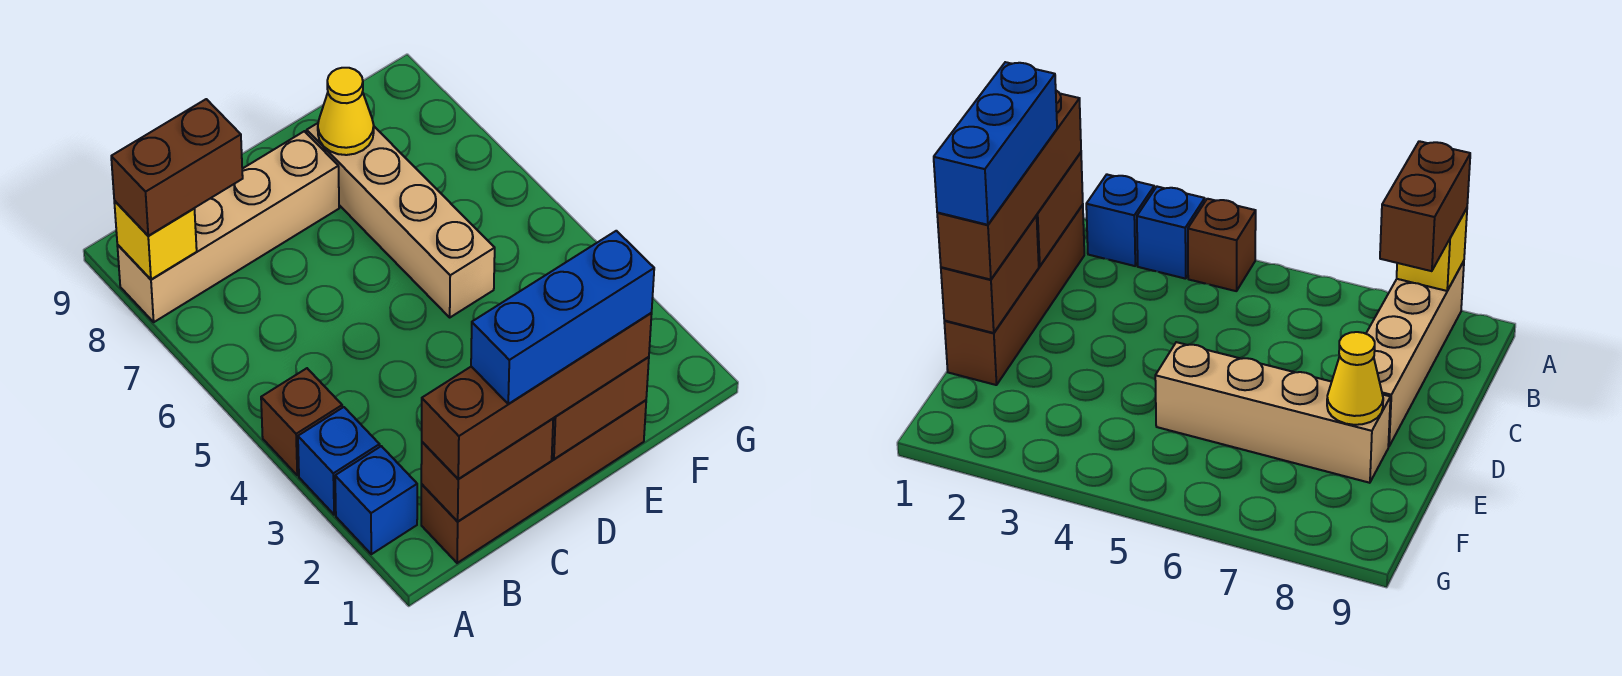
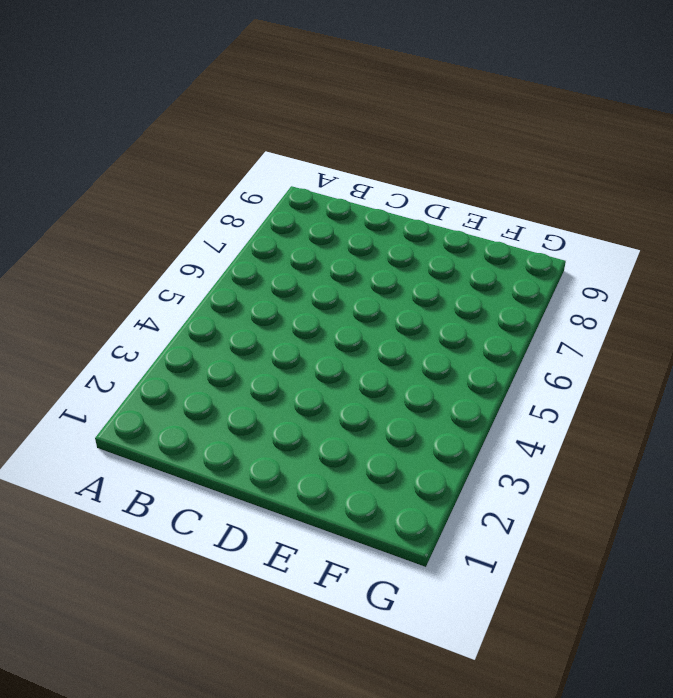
none -> blue 1x1 brick [335,446,417,554]
none -> blue 1x1 brick [298,407,380,515]
none -> brown 1x1 brick [261,368,342,475]

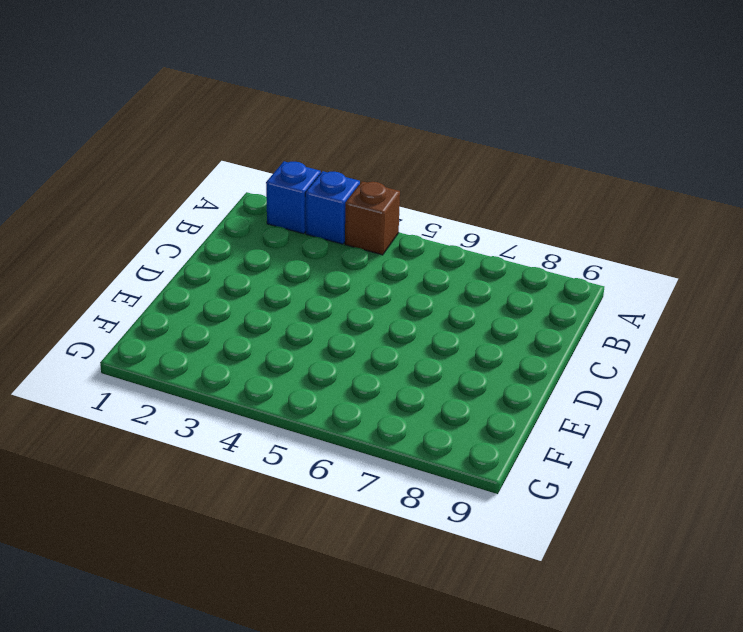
none -> tan 1x4 brick [117,131,339,322]
none -> brown 1x4 brick [421,400,646,563]
none -> tan 1x4 brick [307,123,495,317]

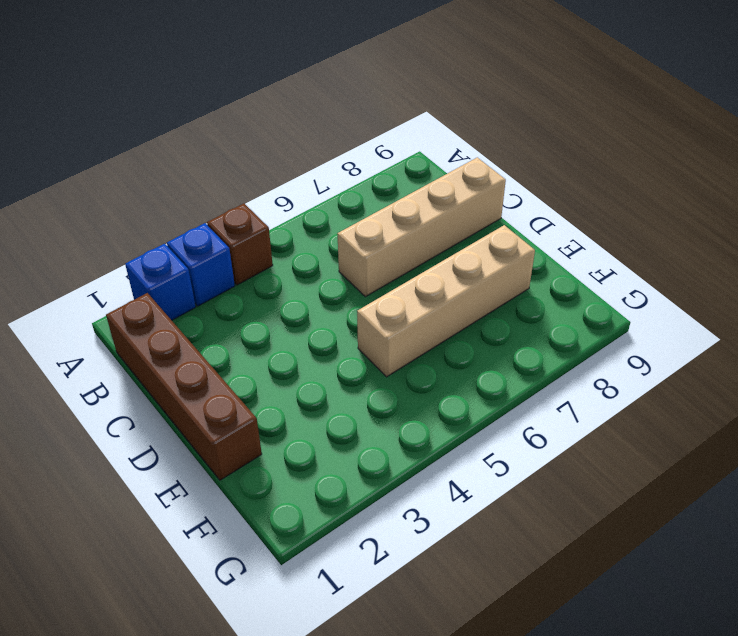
tan 1x4 brick [337,157,506,297] -> tan 1x4 brick turned to [117,131,339,322]
none -> yellow 1x1 brick [114,201,197,279]
none -> brown 1x2 brick [421,419,553,521]
none -> brown 1x2 brick [552,357,649,459]

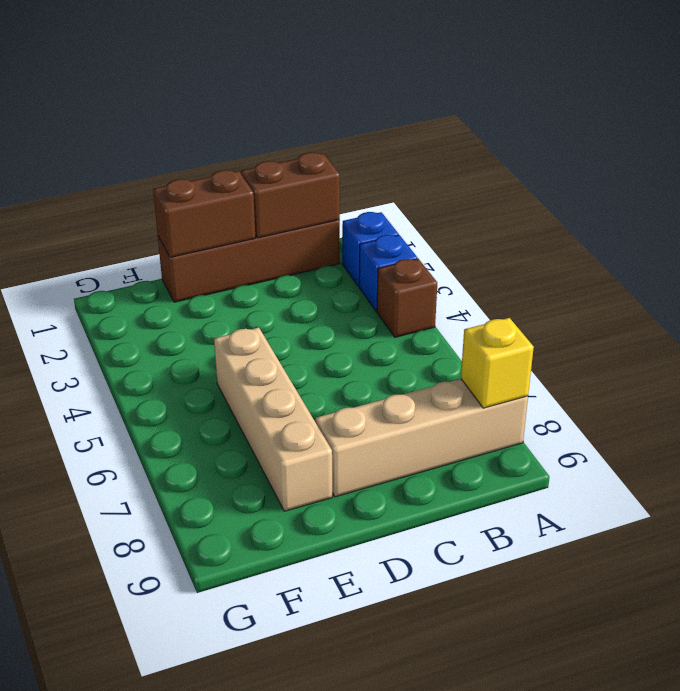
none -> yellow 1x1 cone [318,68,374,155]
none -> brown 1x2 brick [111,99,243,236]
none -> brown 1x4 brick [422,313,652,479]

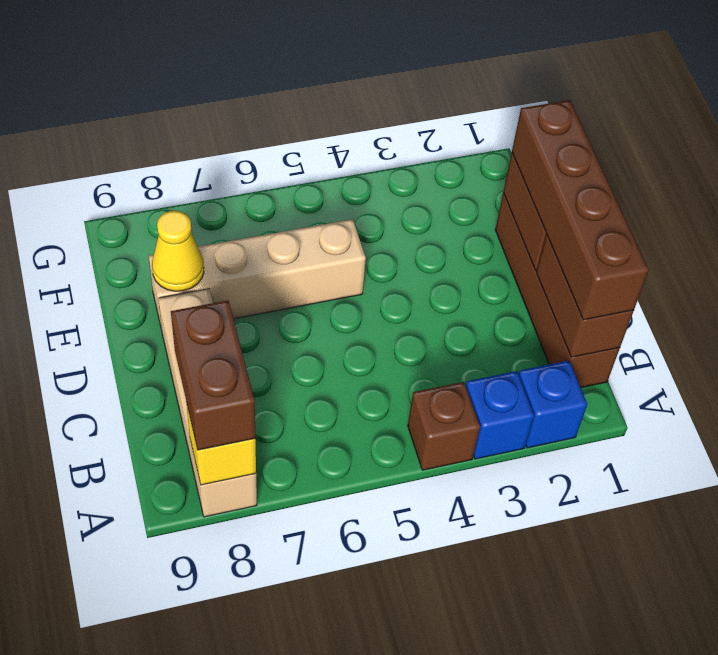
none -> blue 1x3 brick [471,231,654,404]

